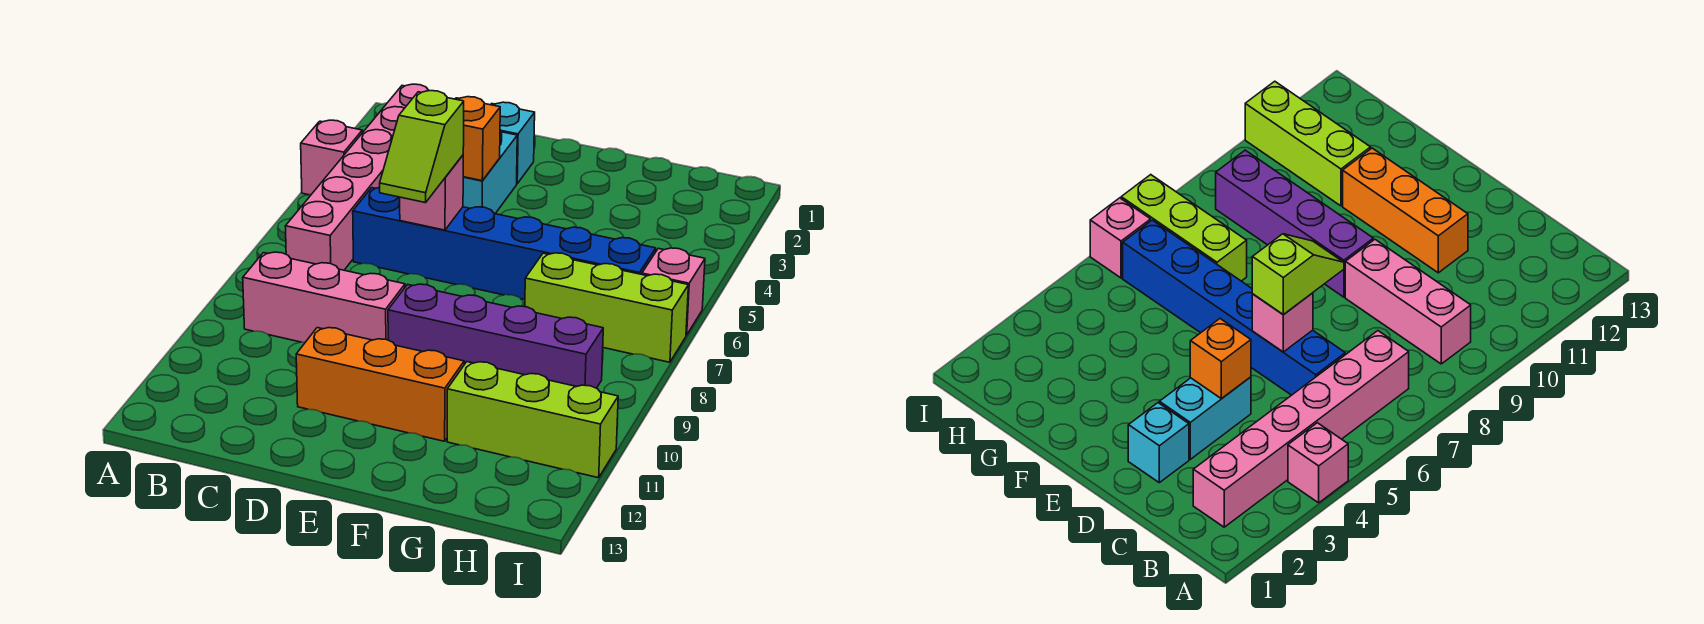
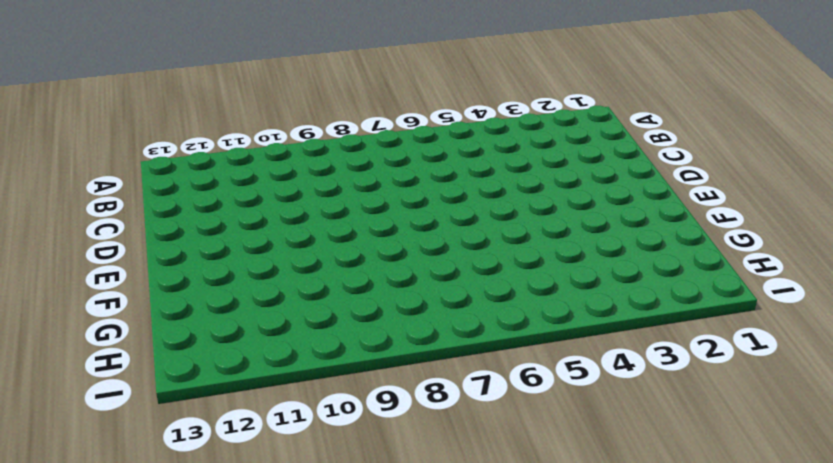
none -> pink 1x1 brick [301,120,362,195]
none -> pink 1x6 brick [286,84,429,270]
none -> pink 1x3 brick [243,252,405,342]

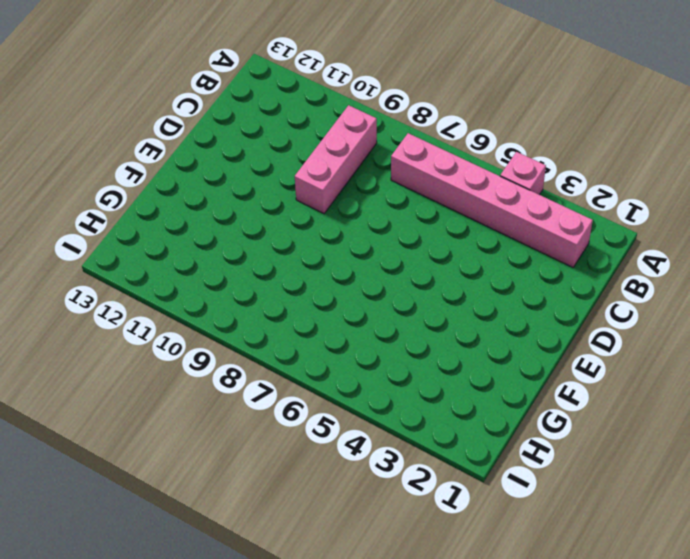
none -> blue 1x6 brick [353,188,656,300]
none -> cyan 1x1 brick [491,102,535,184]
none -> cyan 1x2 brick [463,130,517,214]

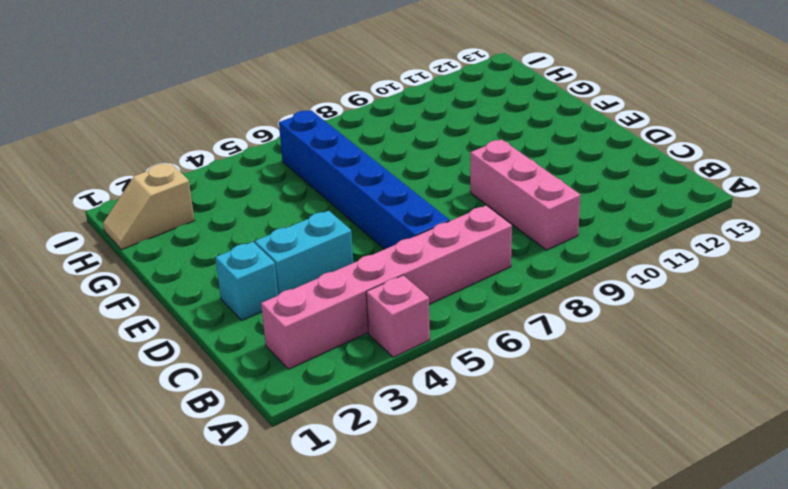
tan 1x2 slope [103,163,194,250] -> none
none -> orange 1x3 brick [296,328,464,441]
none -> purple 1x4 brick [388,284,603,388]
none -> lime 1x3 brick [525,253,688,362]

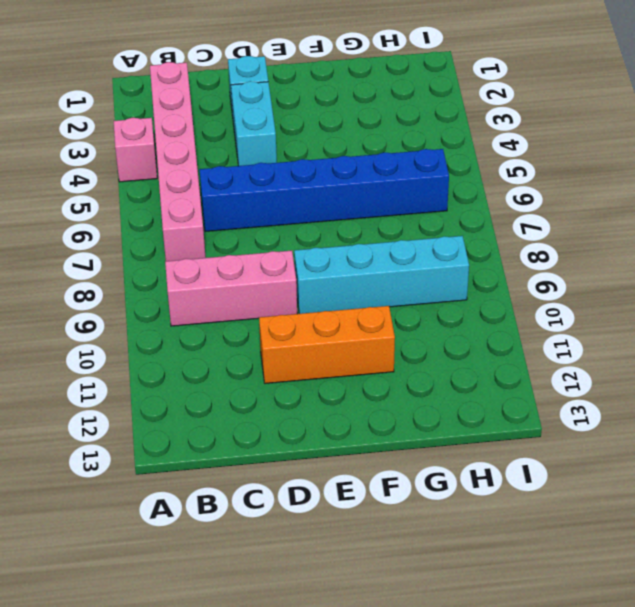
cyan 1x4 brick [294,236,469,314] -> purple 1x4 brick [388,284,603,388]
none -> lime 1x3 brick [525,253,688,362]
none -> lime 1x3 brick [447,362,618,478]
none -> pink 1x1 brick [642,248,705,335]

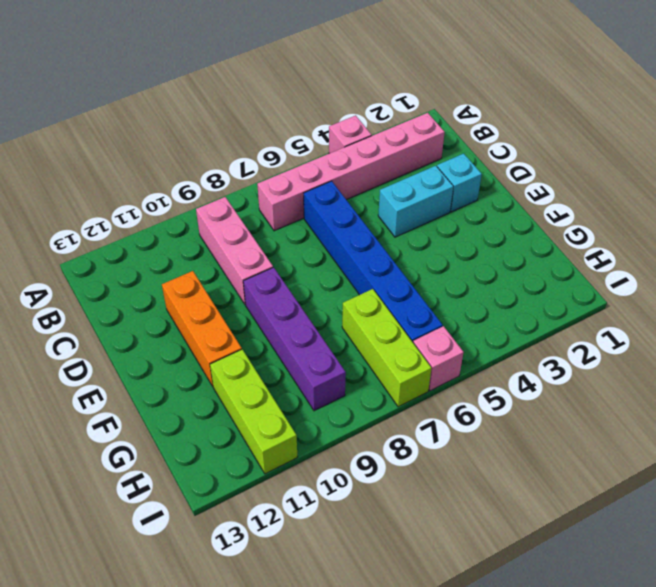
none -> orange 1x1 brick [455,97,500,181]
none -> pink 1x1 brick [400,155,463,230]
none -> lime 1x2 slope [380,91,464,203]

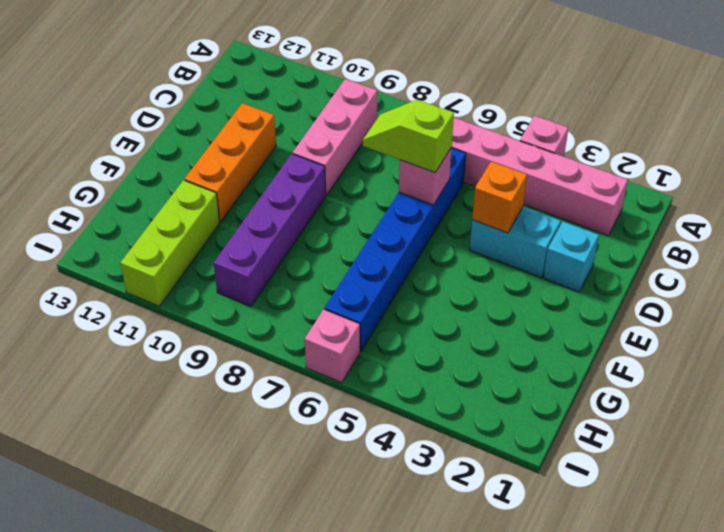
none -> lime 1x3 brick [525,253,688,362]

